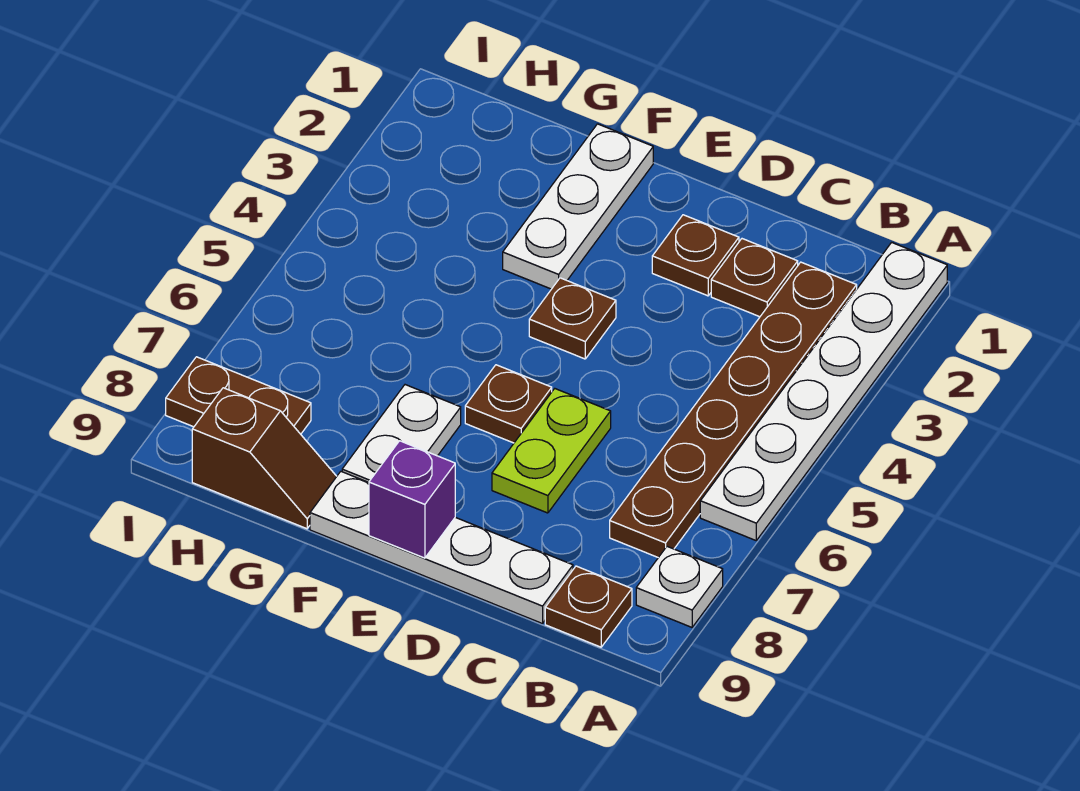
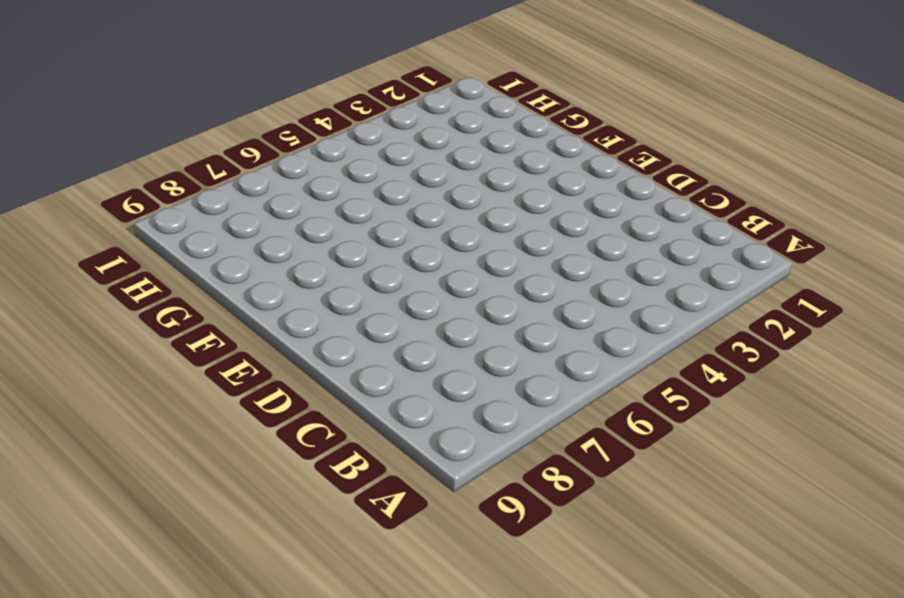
none -> white 1x6 plate [700,242,947,540]
none -> white 1x1 plate [636,547,723,627]
none -> brown 1x6 plate [610,262,857,558]

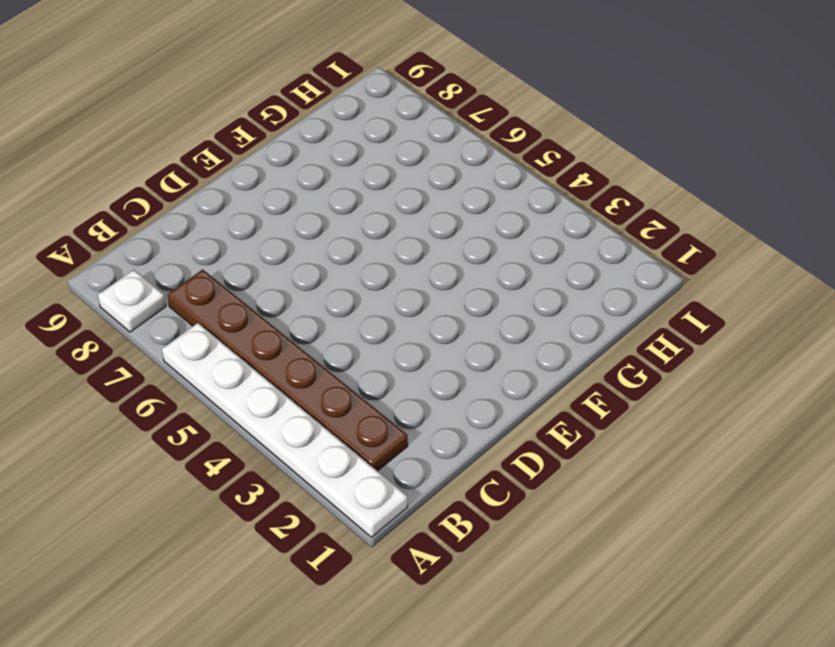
none -> brown 1x1 plate [545,566,632,647]
none -> brown 1x1 plate [711,239,798,317]
none -> white 1x4 plate [310,472,573,624]

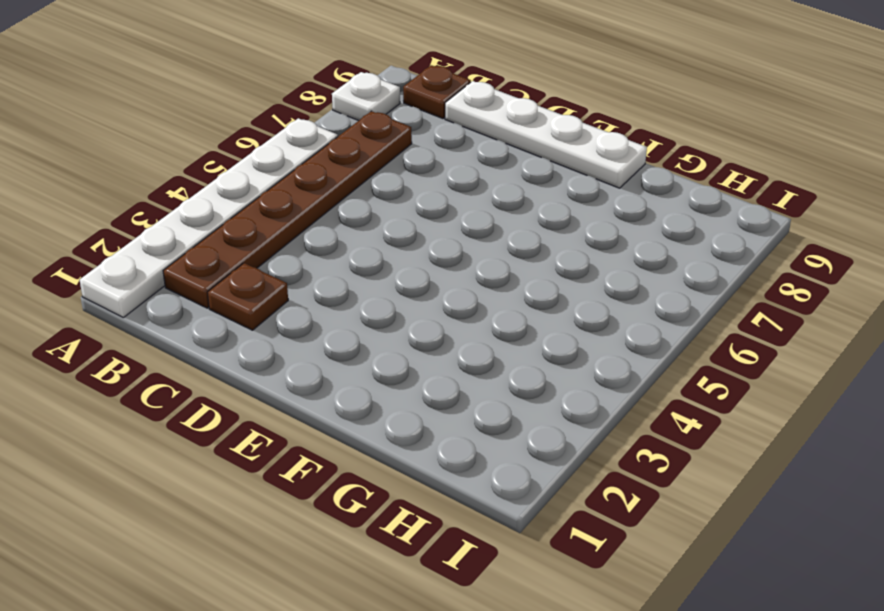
none -> brown 1x1 plate [652,215,739,296]
none -> lime 1x2 plate [492,389,611,513]
none -> brown 1x1 plate [529,278,616,359]

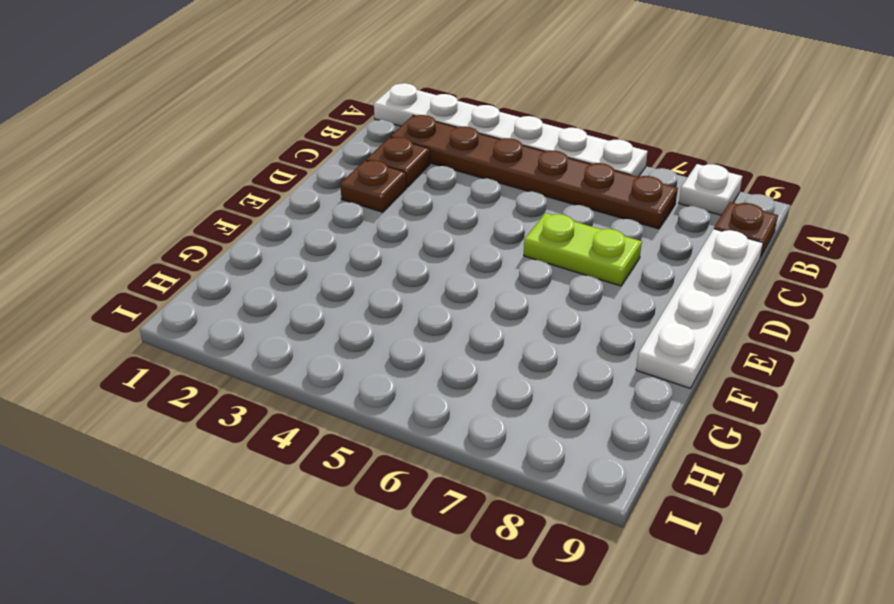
none -> brown 1x1 plate [529,278,616,359]
none -> brown 1x1 plate [465,365,552,443]
none -> white 1x3 plate [503,124,653,289]

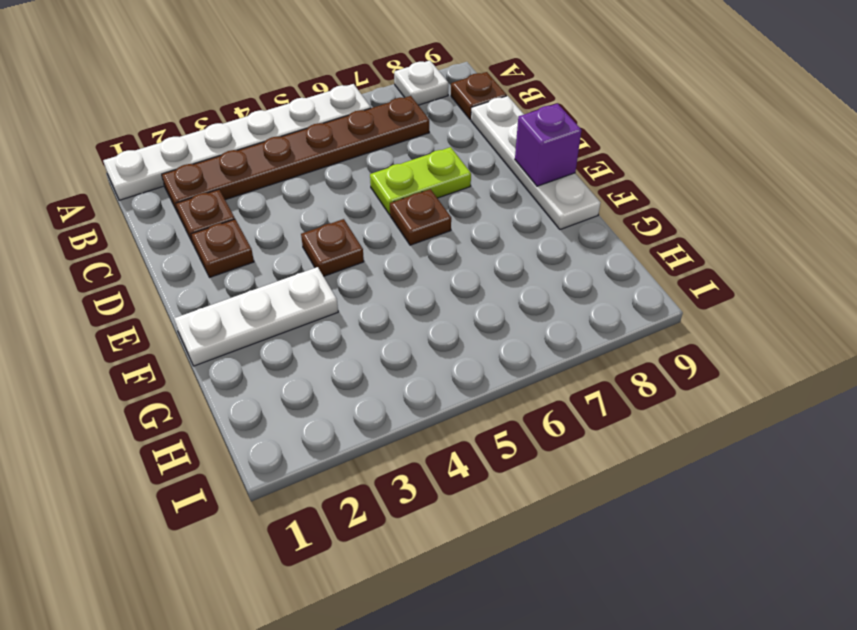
none -> white 1x2 plate [342,385,461,482]
none -> brown 1x2 slope [192,388,337,529]
none -> brown 1x2 plate [166,357,311,434]

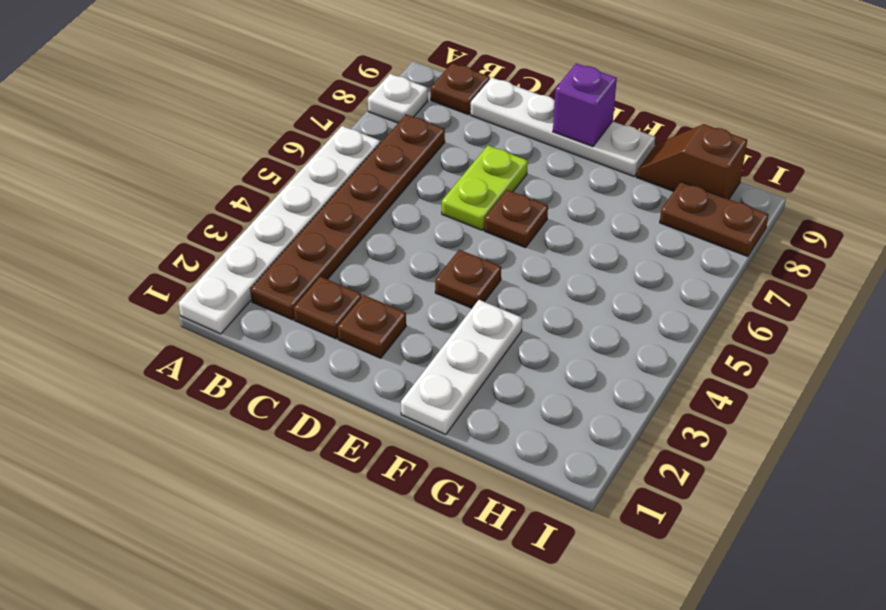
none -> white 1x2 plate [342,385,461,482]

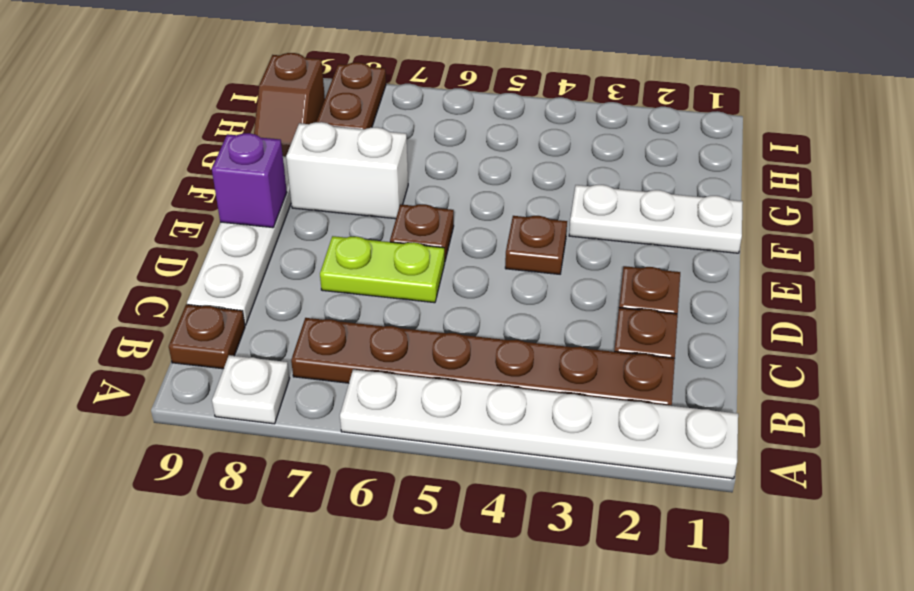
white 1x2 brick [286,122,408,219] -> white 1x2 plate [342,385,461,482]

